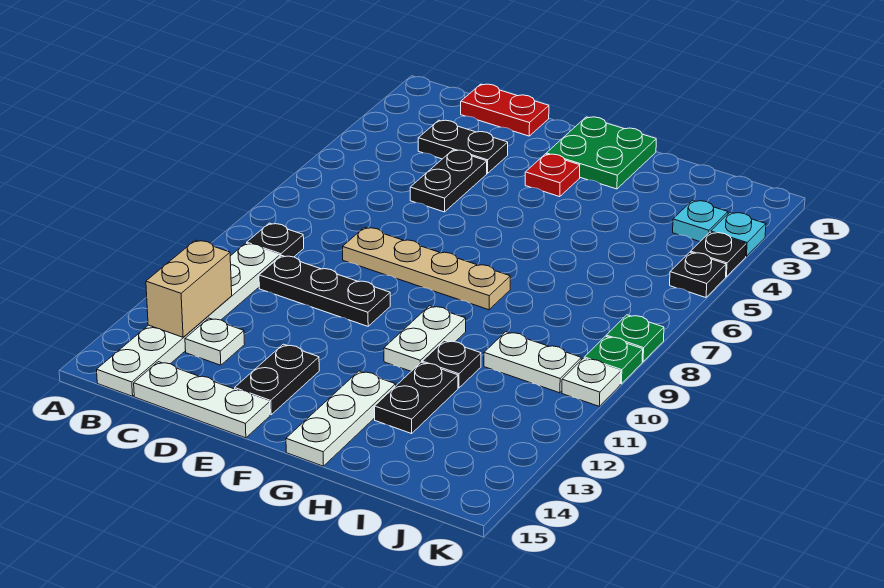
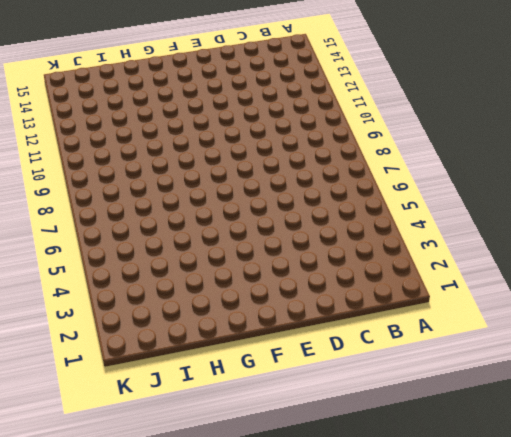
none -> black 1x1 plate [247,223,304,257]
none -> white 1x6 plate [97,243,280,396]
none -> red 1x2 plate [461,84,549,136]

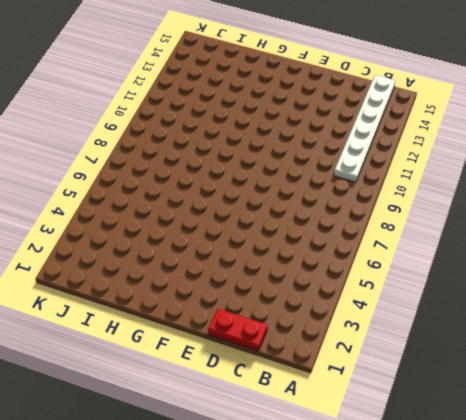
none -> black 1x1 plate [247,223,304,257]
none -> black 1x2 plate [418,120,508,173]
none -> black 1x3 plate [259,256,390,326]

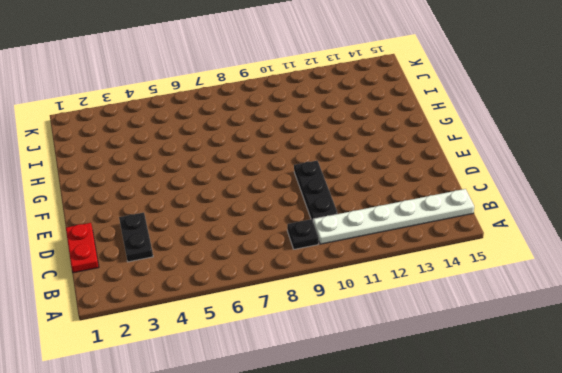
none -> white 1x1 plate [185,318,245,365]
none -> white 1x3 plate [134,362,270,438]
none -> black 1x2 plate [410,150,487,212]

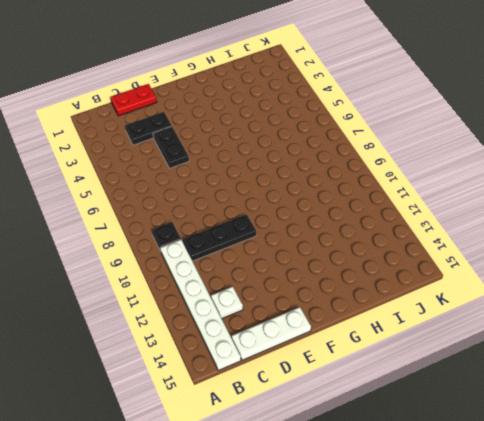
none -> tan 1x4 plate [343,227,510,310]
none -> black 1x2 plate [235,344,319,415]
none -> green 2x2 plate [546,117,656,189]

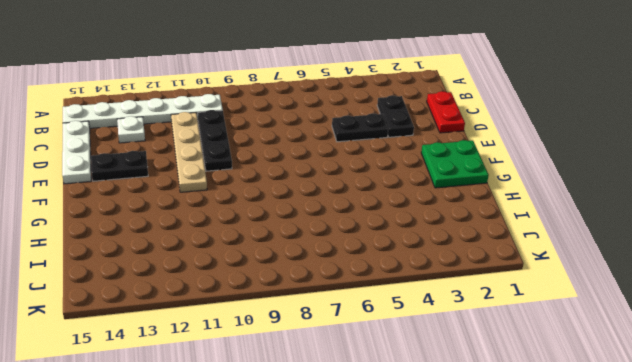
tan 1x4 plate [171,112,207,192] -> tan 1x4 plate moved to [343,227,510,310]
none -> black 1x1 plate [247,223,304,257]
none -> red 1x1 plate [525,154,580,197]
none -> white 1x2 plate [384,306,466,371]

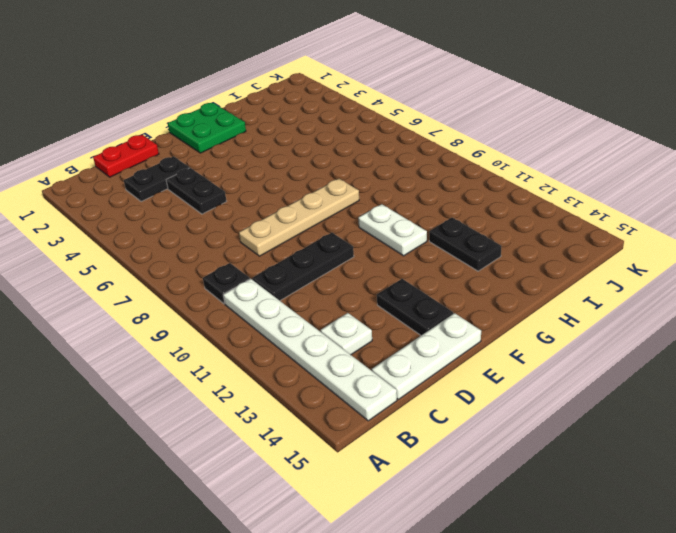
none -> red 1x1 plate [525,154,580,197]
none -> white 1x3 plate [286,371,396,466]
none -> black 1x1 plate [422,340,481,388]

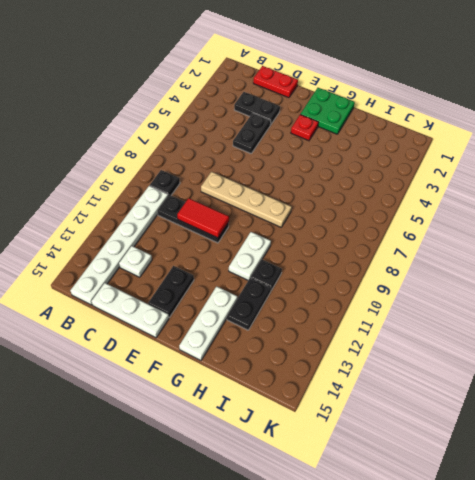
red 1x2 tile [177,198,229,238] -> none
none -> white 1x2 plate [484,332,581,393]
none -> cyan 1x1 plate [673,200,728,242]
none -> cyan 1x1 plate [711,212,766,256]

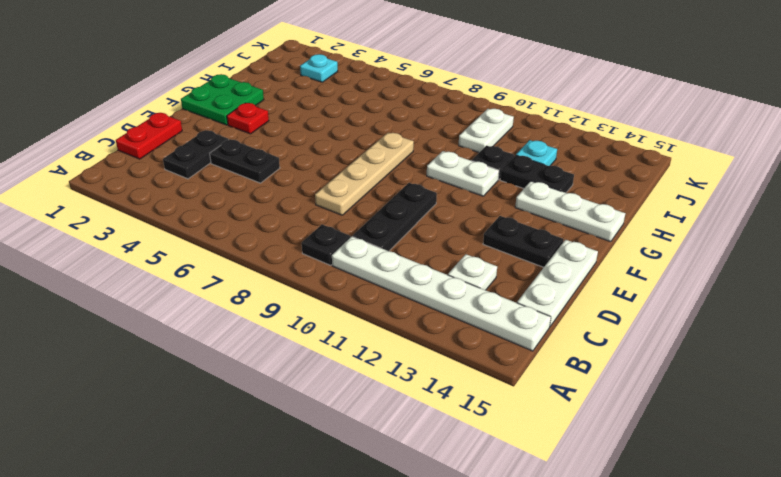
cyan 1x1 plate [516,140,557,166] -> cyan 1x1 plate moved to [711,212,766,256]
none -> black 1x1 plate [691,232,746,277]
none -> black 1x1 plate [670,252,726,297]
none -> green 1x1 plate [606,315,664,362]

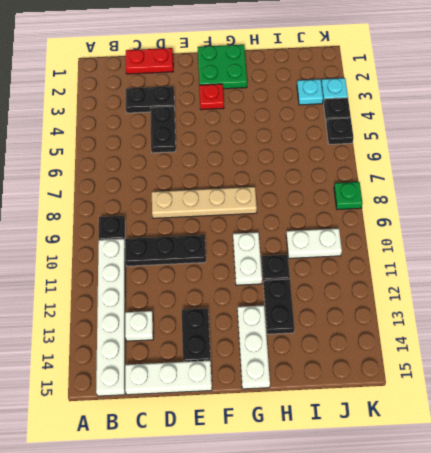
none -> green 1x1 plate [584,336,643,384]
none -> white 1x1 plate [562,358,621,406]
none -> tan 1x2 brick [146,240,232,337]

